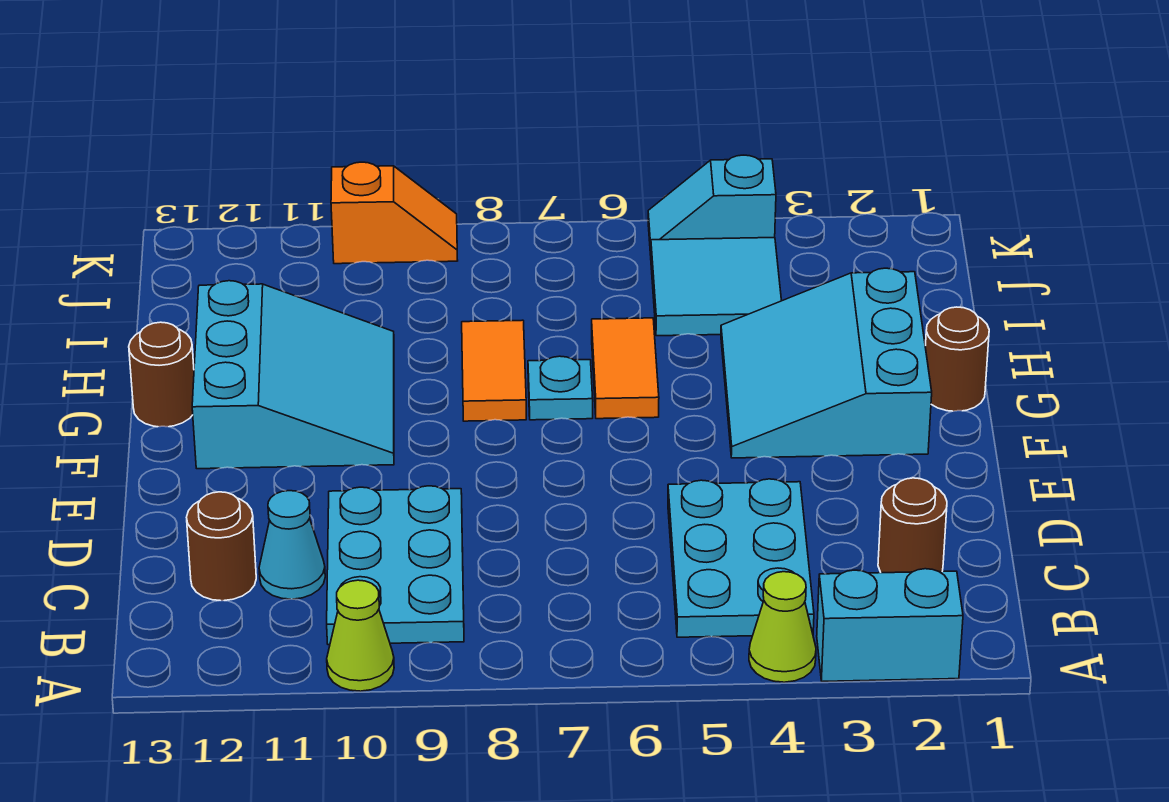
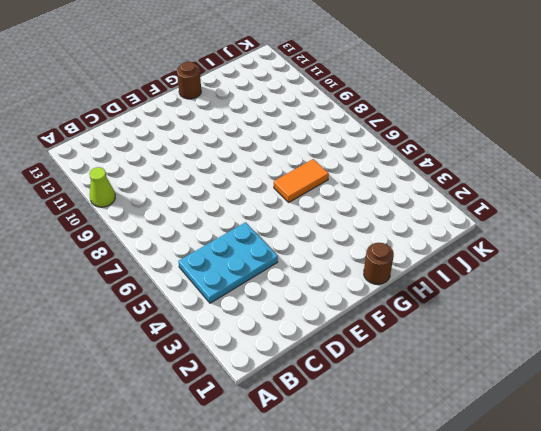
none -> cyan 1x2 brick [817,569,963,681]
none -> lime 1x1 cone [749,572,816,682]
none -> cyan 2x3 plate [327,486,464,645]

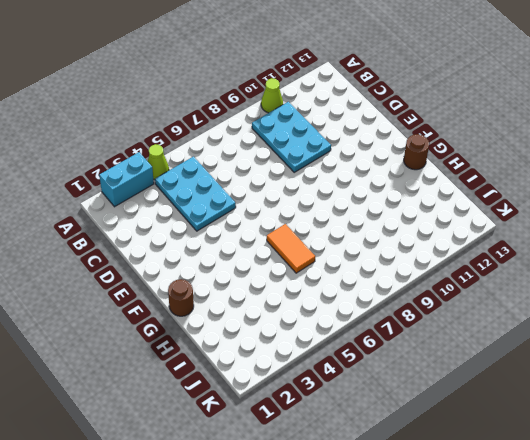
none -> brown 1x1 round brick [878,478,947,573]
none -> cyan 1x1 cone [259,491,325,599]
none -> brown 1x1 round brick [187,492,256,601]

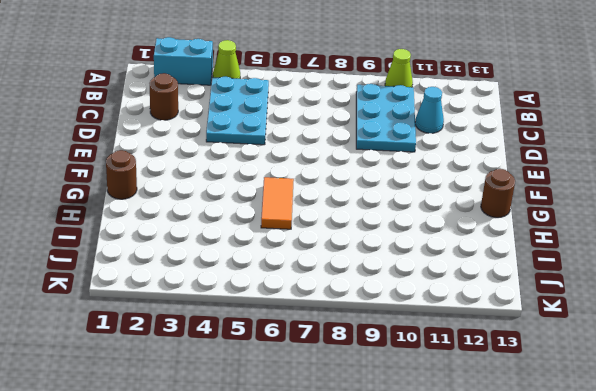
none -> brown 1x1 round brick [187,492,256,601]
none -> cyan 3x3 slope [721,268,932,458]
none -> cyan 3x3 slope [192,281,394,469]

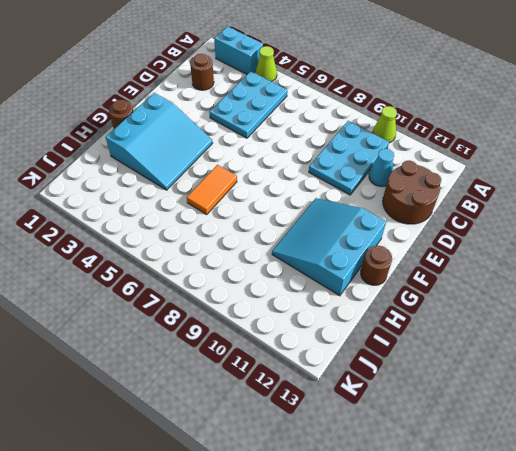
brown 2x2 round brick [383,160,441,224] -> brown 1x1 round brick [187,492,256,601]
none -> cyan 1x1 plate [528,356,593,420]
none -> orange 1x2 tile [462,320,526,421]
none -> cyan 2x2 tile [651,238,781,336]

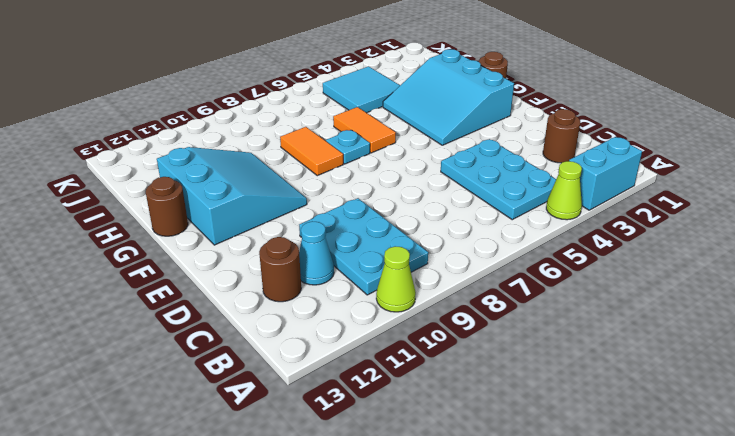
none -> cyan 1x2 slope [648,155,776,255]
none -> orange 1x2 slope [331,162,458,264]

